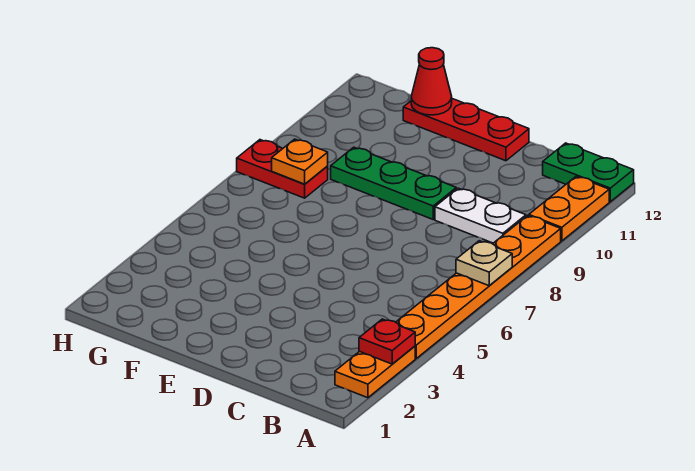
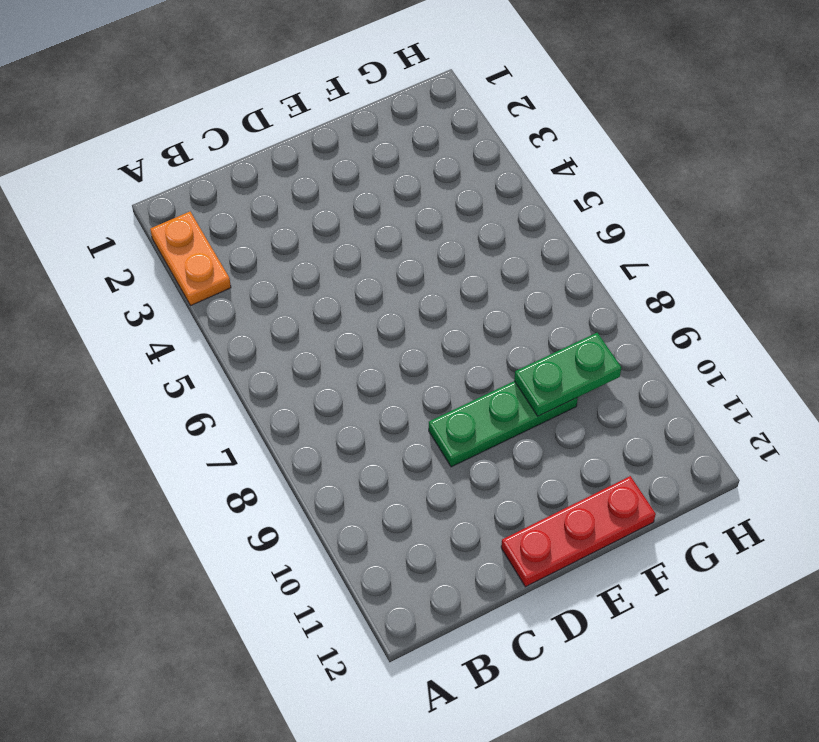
green 1x2 plate [514,333,621,416] -> green 1x2 plate moved to [543,143,634,202]
none -> orange 1x6 plate [396,216,561,358]
none -> orange 1x2 plate [529,176,609,241]
none -> white 1x2 plate [435,188,526,243]

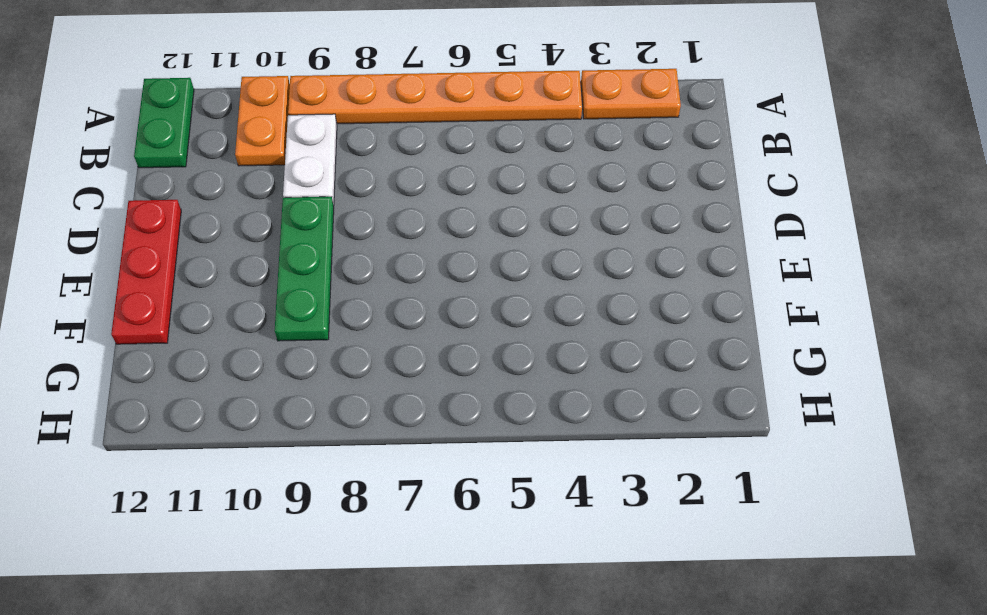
orange 1x2 plate [235,76,290,166] -> orange 1x2 plate turned to [529,176,609,241]
none -> red 1x2 plate [237,140,328,198]
none -> red 1x1 plate [359,319,415,364]
none -> tan 1x1 plate [456,241,512,286]

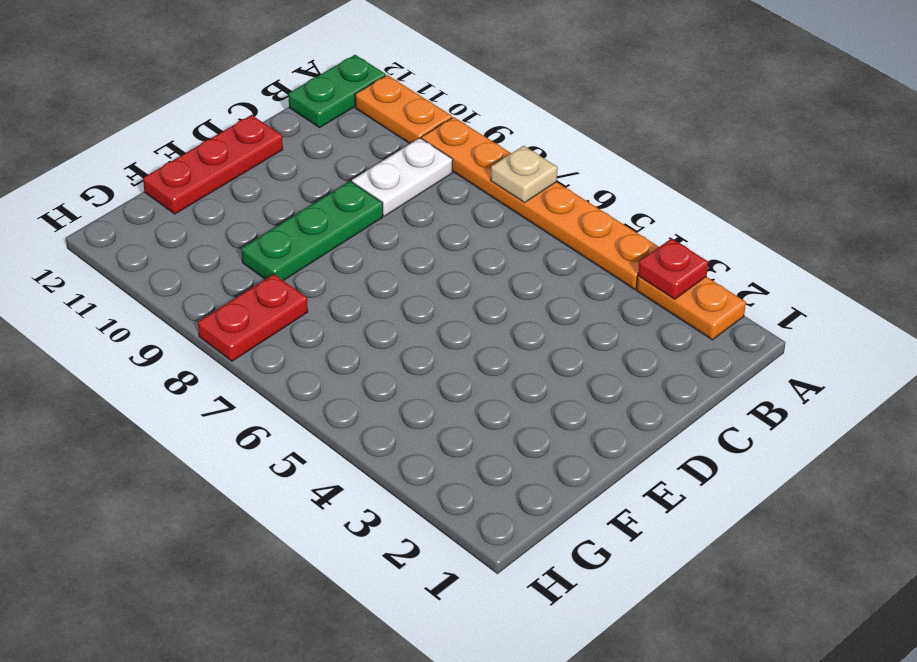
none -> red 1x1 cone [411,48,452,115]
none -> orange 1x1 plate [272,139,328,184]

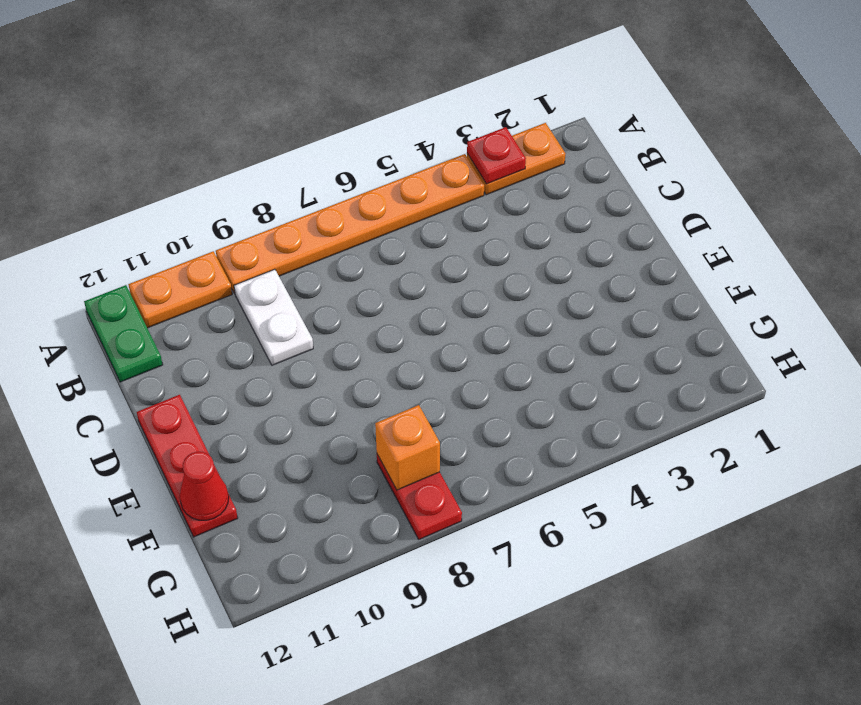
orange 1x1 brick [375,405,440,490] -> orange 1x1 plate [272,139,328,184]
none -> green 1x3 plate [331,147,456,219]
none -> tan 1x1 plate [456,241,512,286]

